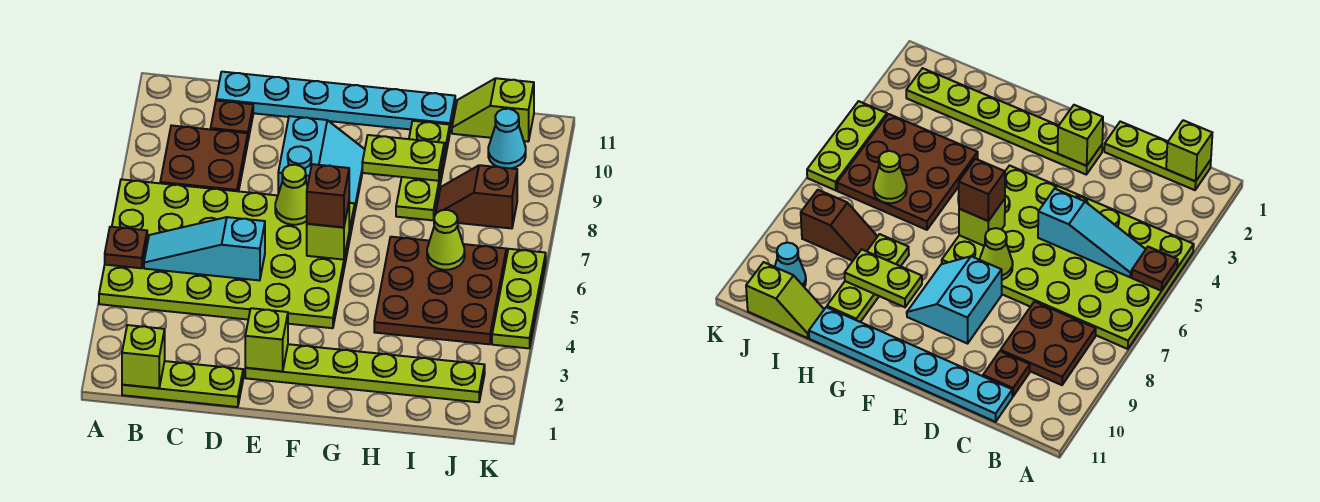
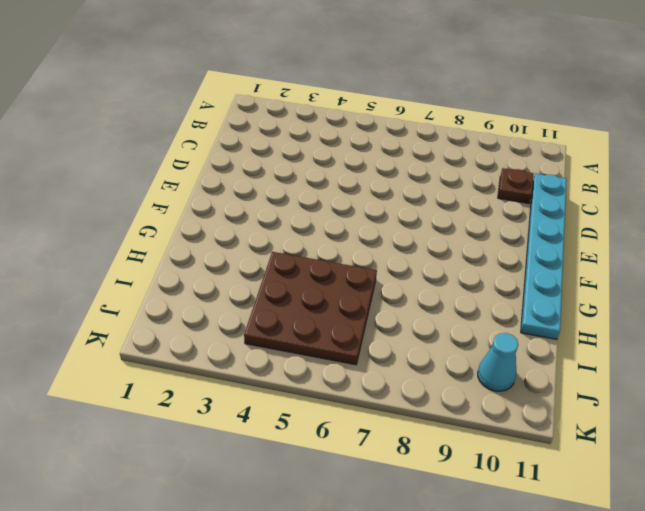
none -> lime 4x6 plate [99,179,355,328]
none -> lime 1x3 plate [122,361,243,407]
none -> brown 2x2 plate [160,125,248,191]

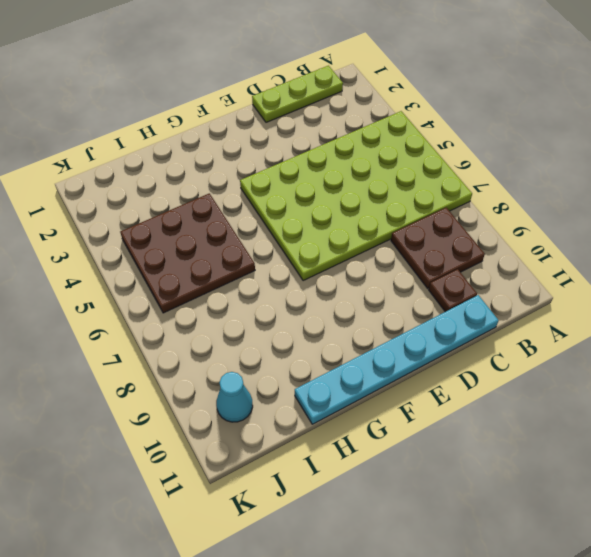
none -> lime 1x6 plate [245,344,485,402]
none -> cyan 2x2 slope [278,116,365,210]
none -> lime 1x3 plate [396,121,450,220]

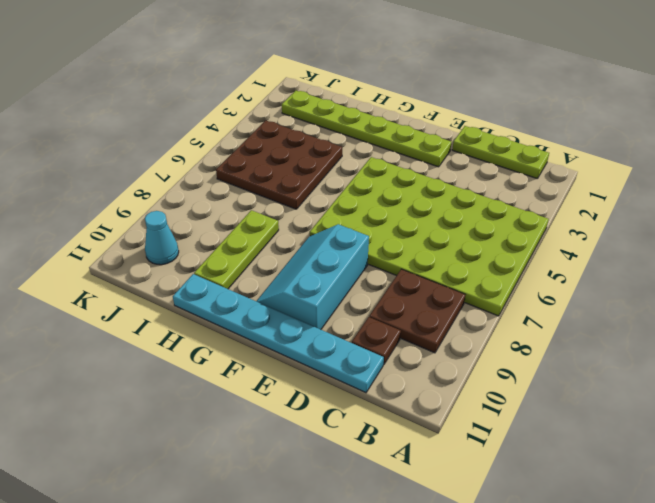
cyan 2x3 slope [256,224,369,329] -> cyan 2x2 slope [278,116,365,210]
none -> brown 1x2 slope [436,165,517,228]
none -> lime 1x2 slope [452,78,534,142]
none -> lime 1x3 plate [492,249,546,348]

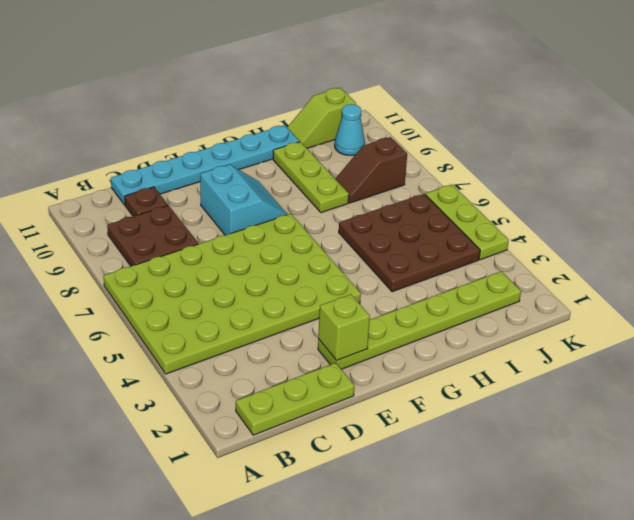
none -> brown 1x1 plate [105,227,147,268]
none -> lime 1x1 brick [122,325,165,388]
none -> cyan 1x3 slope [144,217,265,280]

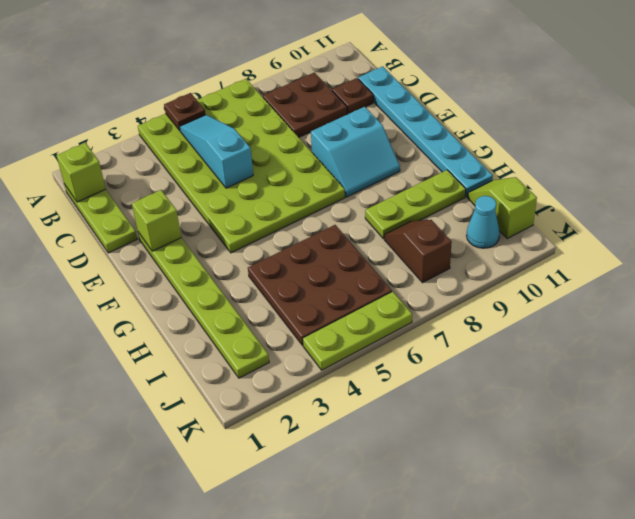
none -> lime 1x1 cone [275,165,308,225]
none -> lime 1x1 brick [307,204,349,260]
none -> lime 1x2 plate [362,135,444,181]

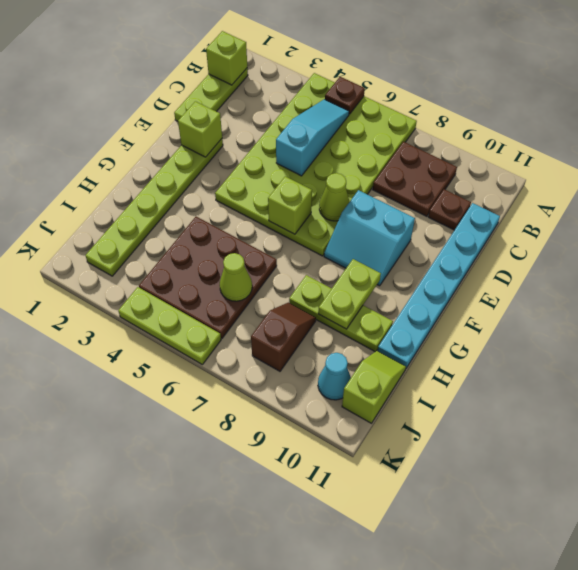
none -> brown 1x1 brick [307,164,349,227]

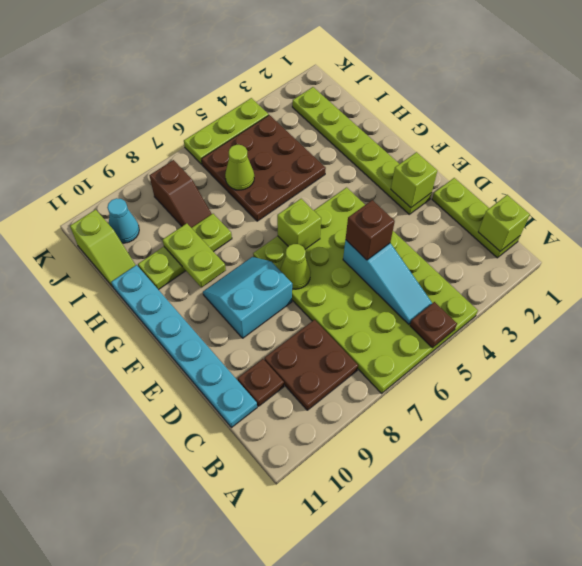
brown 1x1 brick [346,200,395,260] -> brown 1x1 brick moved to [307,164,349,227]

